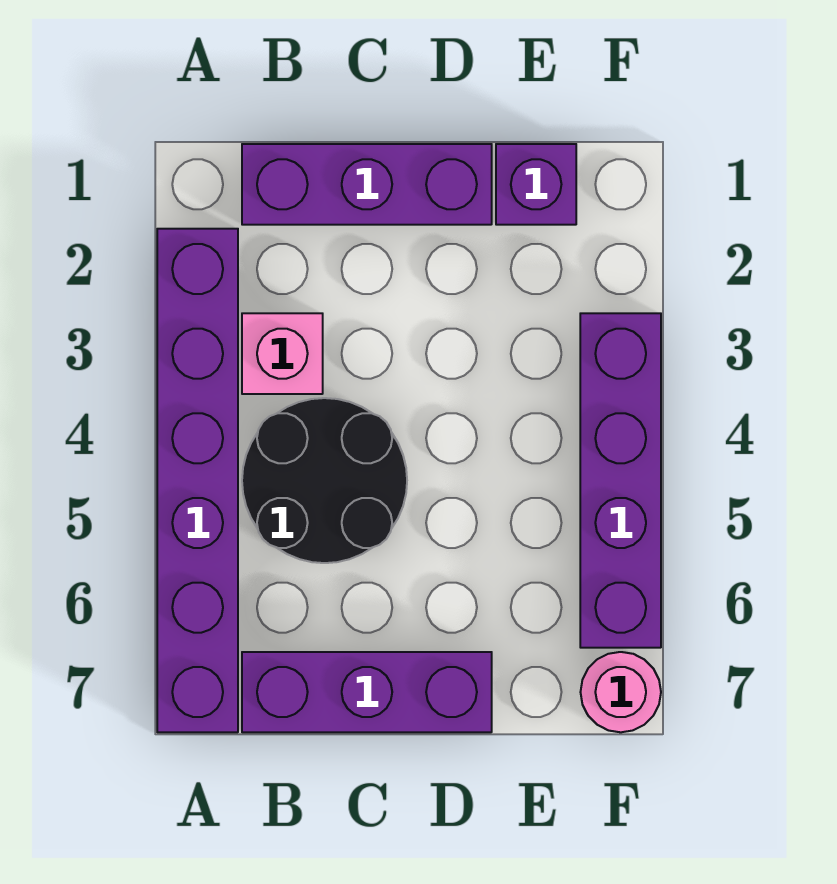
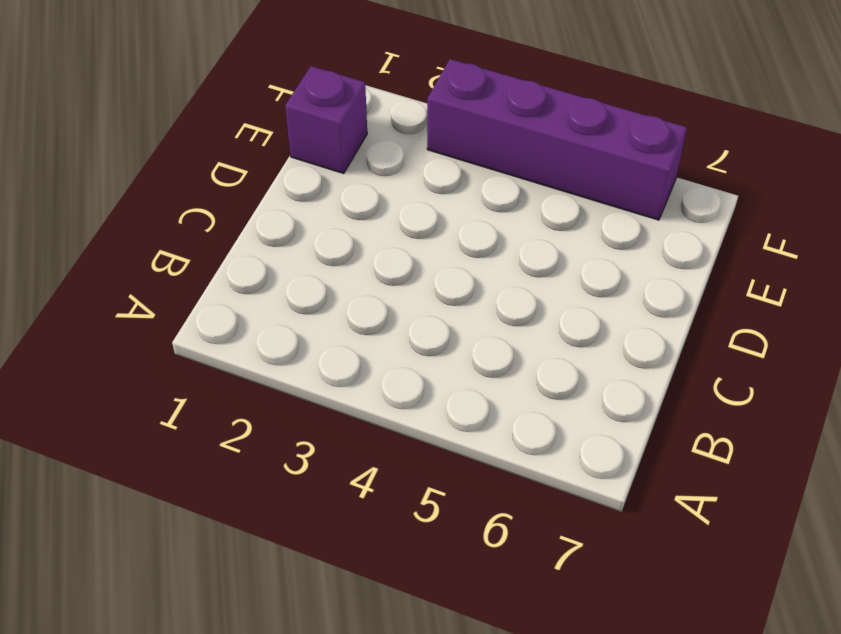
none -> purple 1x6 brick [157,229,238,732]
none -> purple 1x3 brick [242,144,492,225]

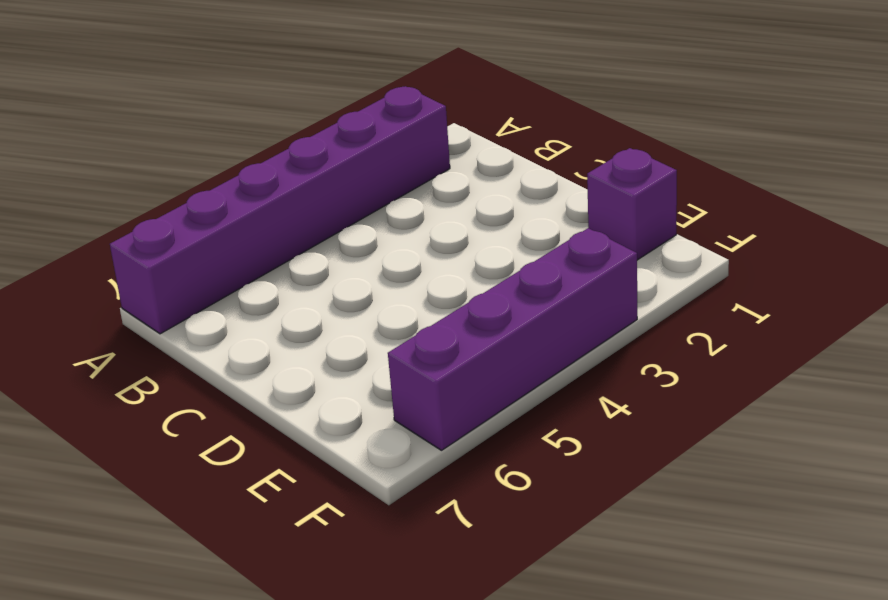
none -> purple 1x3 brick [242,144,492,225]
none -> pink 1x1 brick [242,313,323,394]

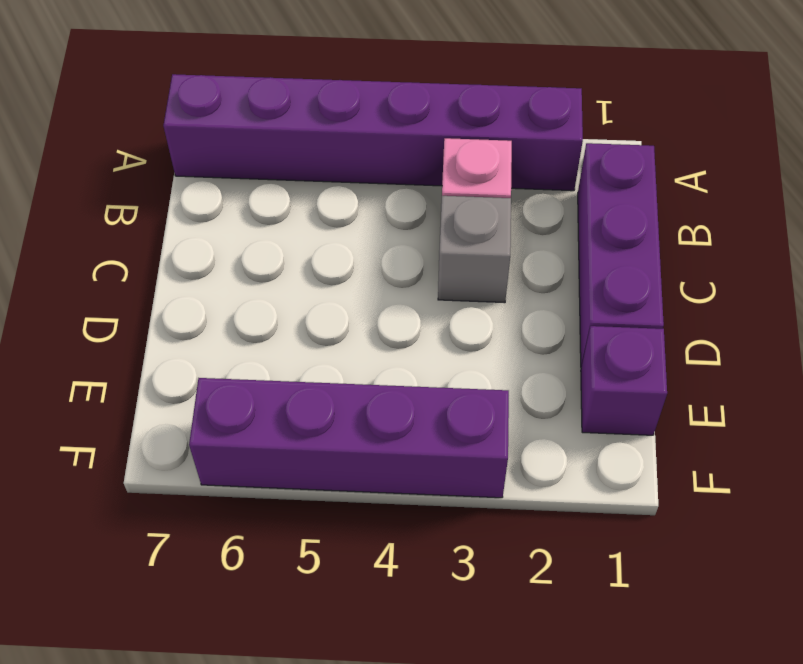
grey 1x1 brick [438,196,511,303] -> none
none -> black 2x2 round brick [242,398,407,563]
none -> purple 1x3 brick [242,652,492,732]

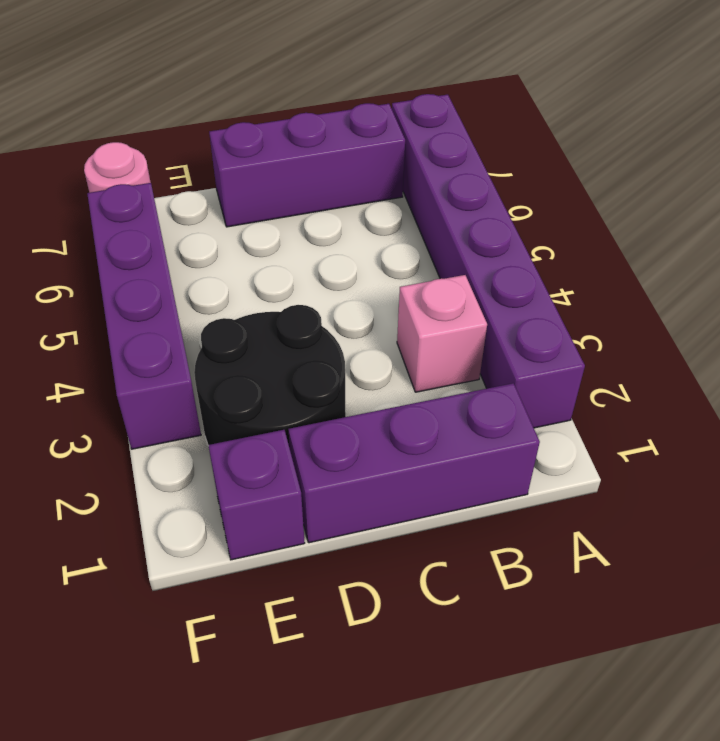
black 2x2 round brick [194,305,346,448] -> black 2x2 round brick moved to [242,398,407,563]

